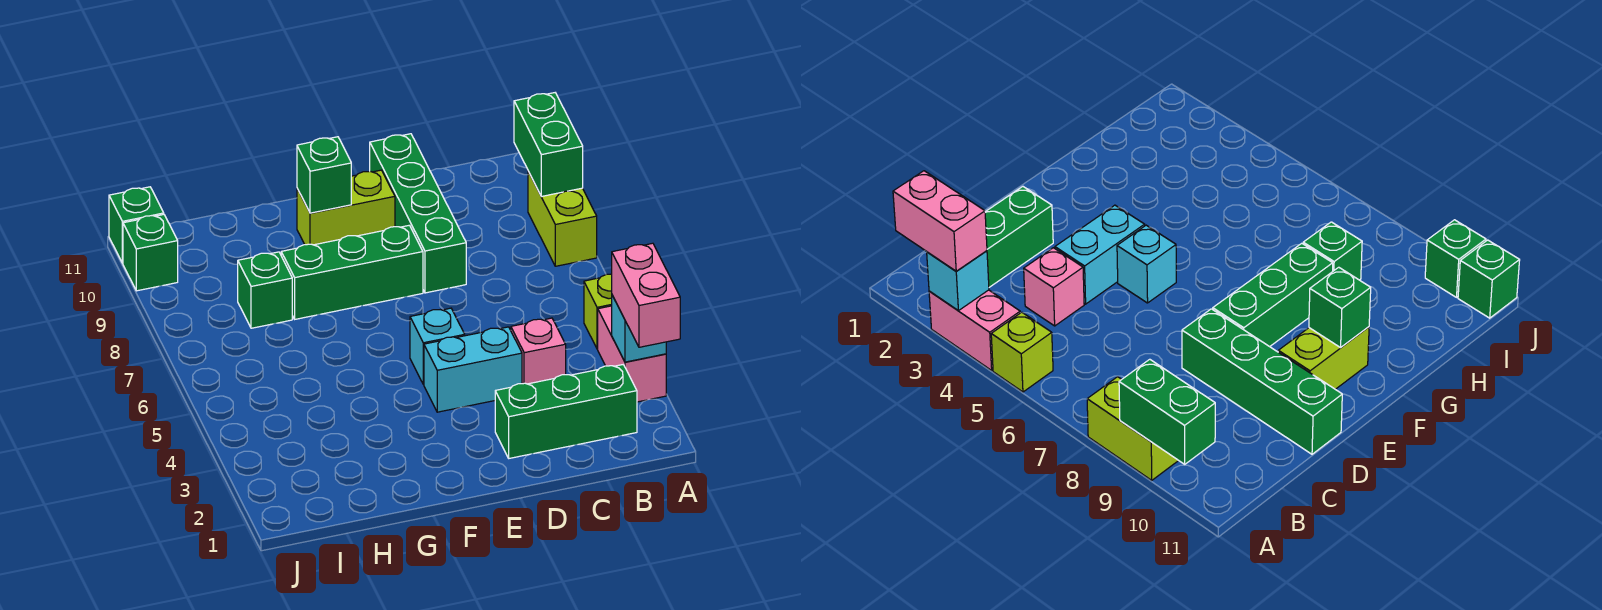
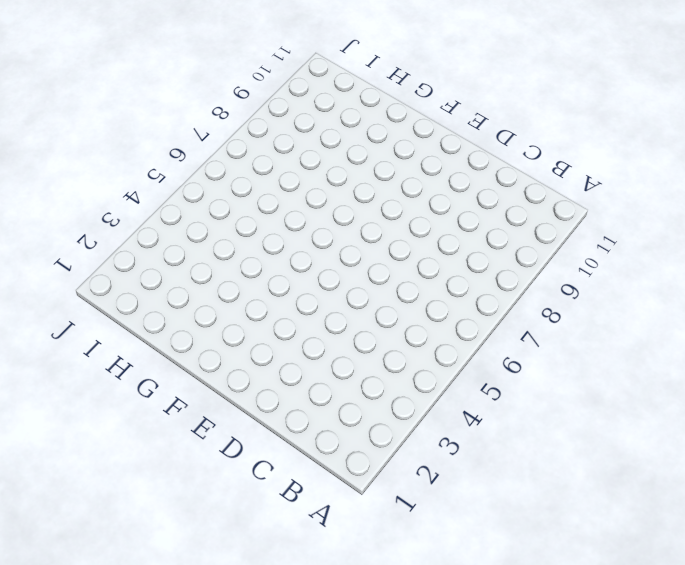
none -> pink 1x2 brick [598,306,666,402]
none -> lime 1x1 brick [584,274,612,349]
none -> lime 1x2 brick [528,171,597,266]

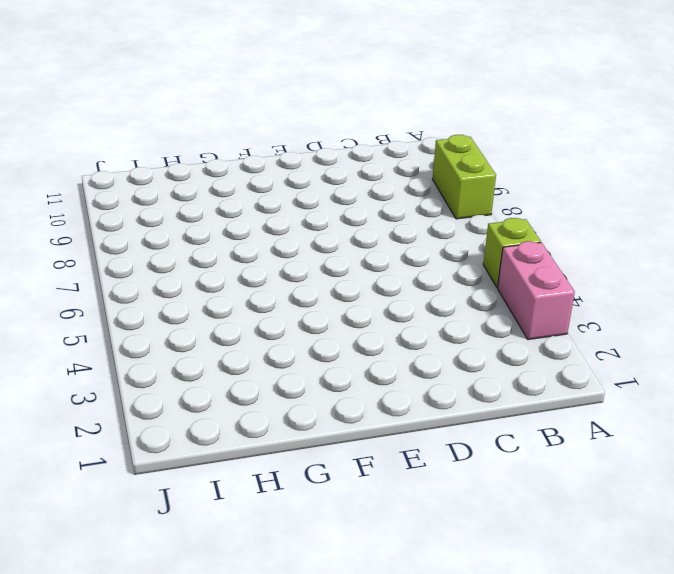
none -> green 1x3 brick [495,365,637,458]
none -> pink 1x1 brick [511,318,566,384]
none -> cyan 1x2 brick [424,327,522,412]

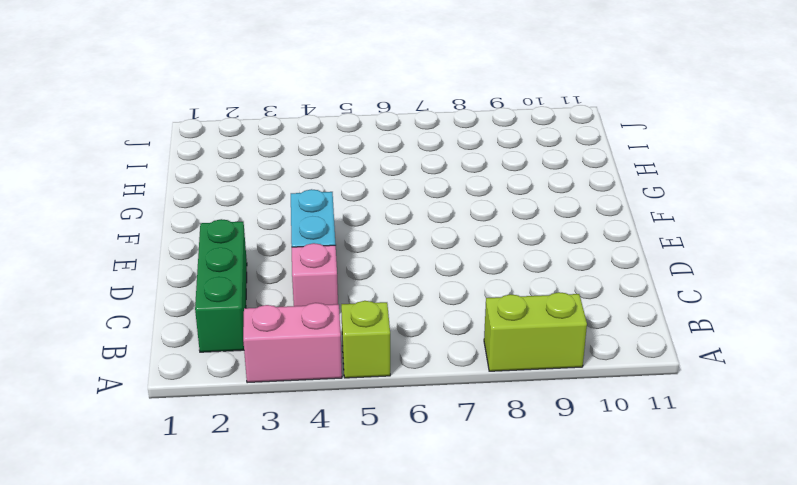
none -> green 1x4 brick [370,134,466,293]
none -> cyan 1x1 brick [410,308,465,385]
none -> green 1x3 brick [281,225,423,319]

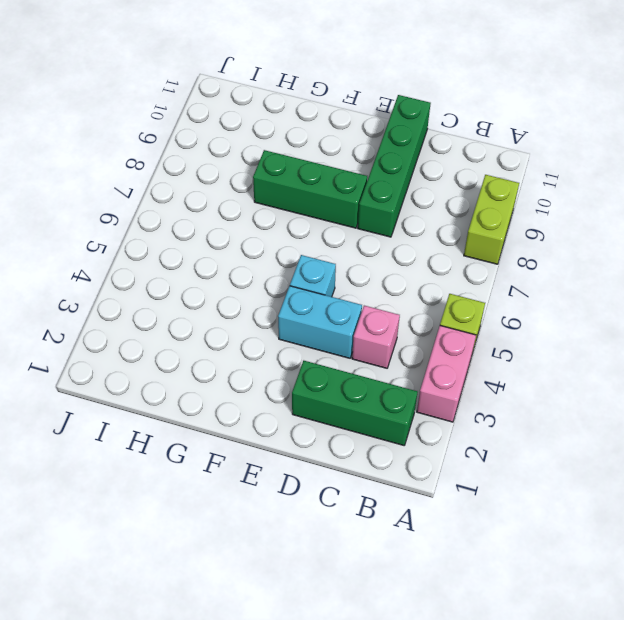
none -> lime 1x2 brick [297,170,395,245]
none -> green 1x1 brick [238,252,292,328]
none -> green 1x1 brick [123,215,178,291]

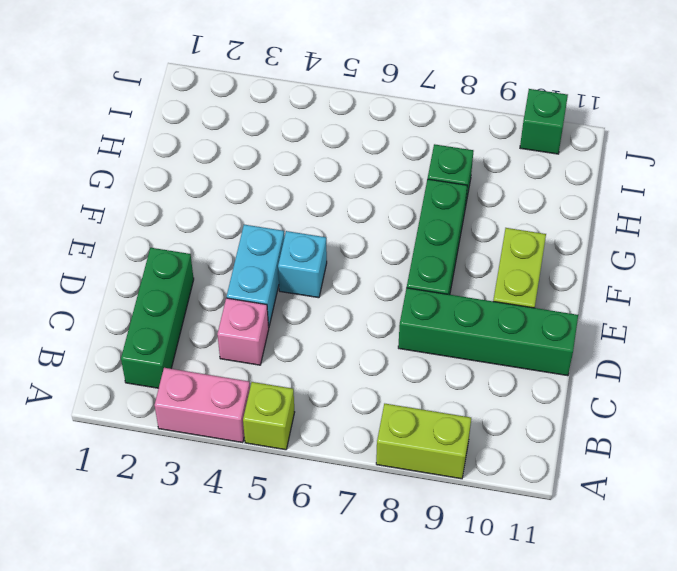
none -> green 1x1 brick [109,187,164,263]
none -> cyan 1x1 brick [612,295,666,362]
none -> green 1x2 brick [514,93,583,196]

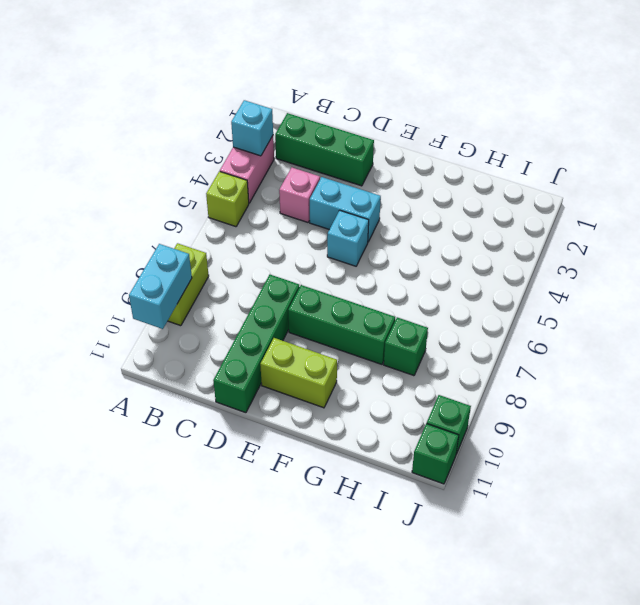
cyan 1x2 brick [129,244,192,329] -> green 1x2 brick [514,93,583,196]
none -> green 1x1 brick [297,137,351,213]
none -> pink 1x2 brick [612,243,680,347]

